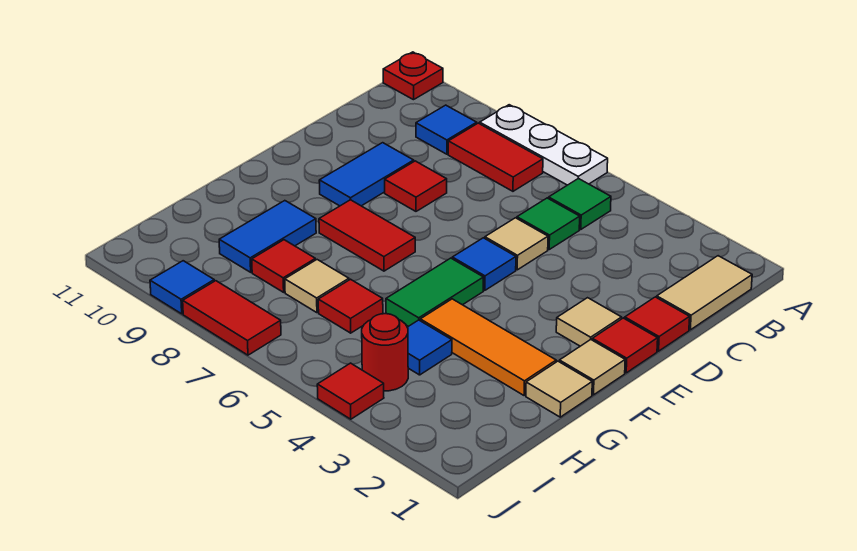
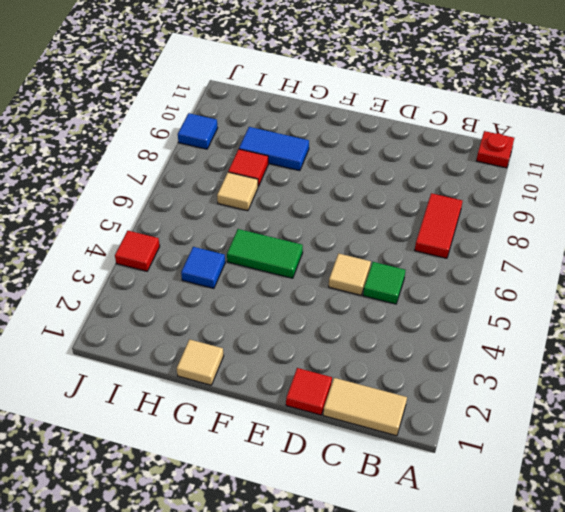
none -> white 1x3 plate [480,105,608,185]
none -> green 1x1 tile [549,178,611,230]
none -> blue 1x1 tile [416,105,477,154]

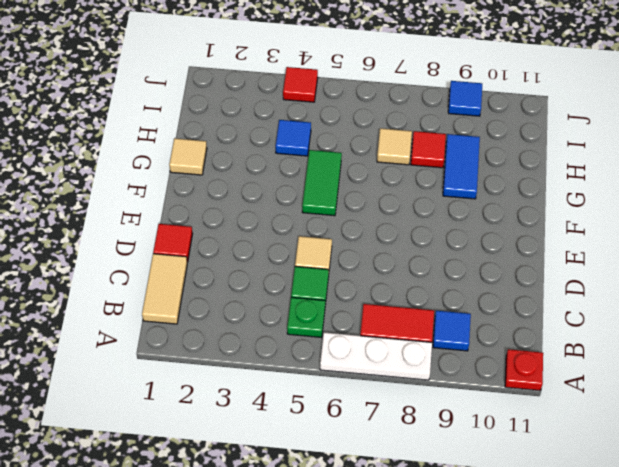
green 1x1 plate [287,297,325,337] -> green 1x1 tile [549,178,611,230]
none -> red 1x1 tile [385,161,447,211]
none -> blue 1x2 tile [319,143,414,206]
none -> red 1x1 tile [592,318,658,373]

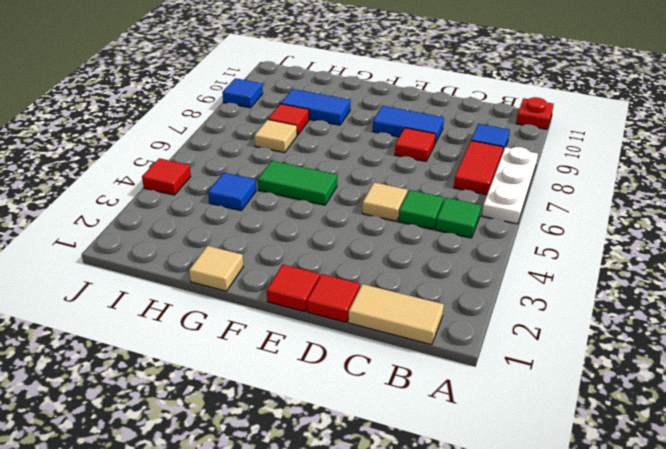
none -> tan 1x1 tile [556,298,622,346]
none -> blue 1x1 tile [452,238,516,290]
none -> tan 1x1 tile [559,340,625,395]

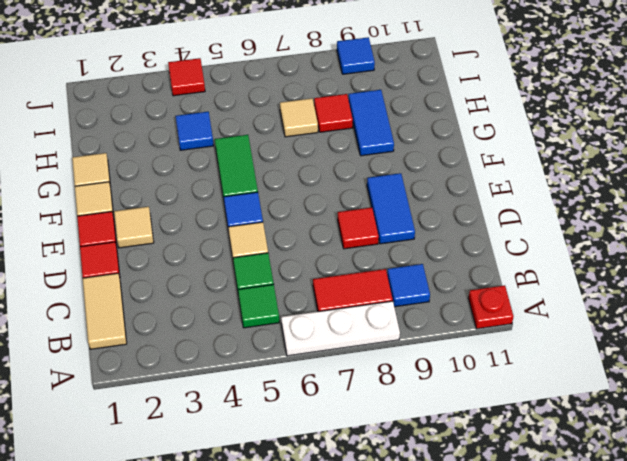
none -> red 1x2 tile [319,200,415,271]
none -> orange 1x3 tile [420,299,556,395]
none -> red 1x1 tile [318,279,383,333]

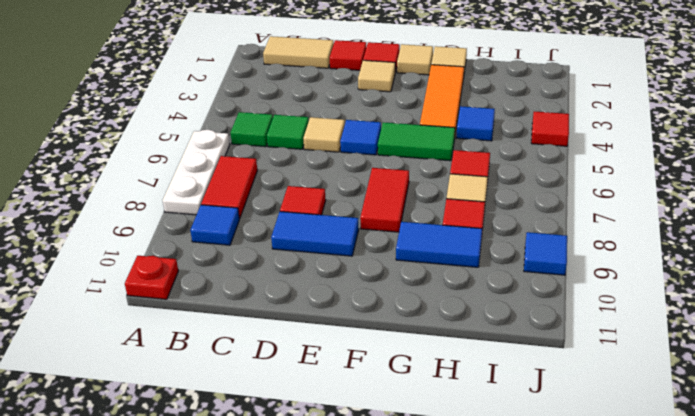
none -> red 1x1 round brick [362,314,408,391]
none -> red 1x2 tile [183,281,281,355]

